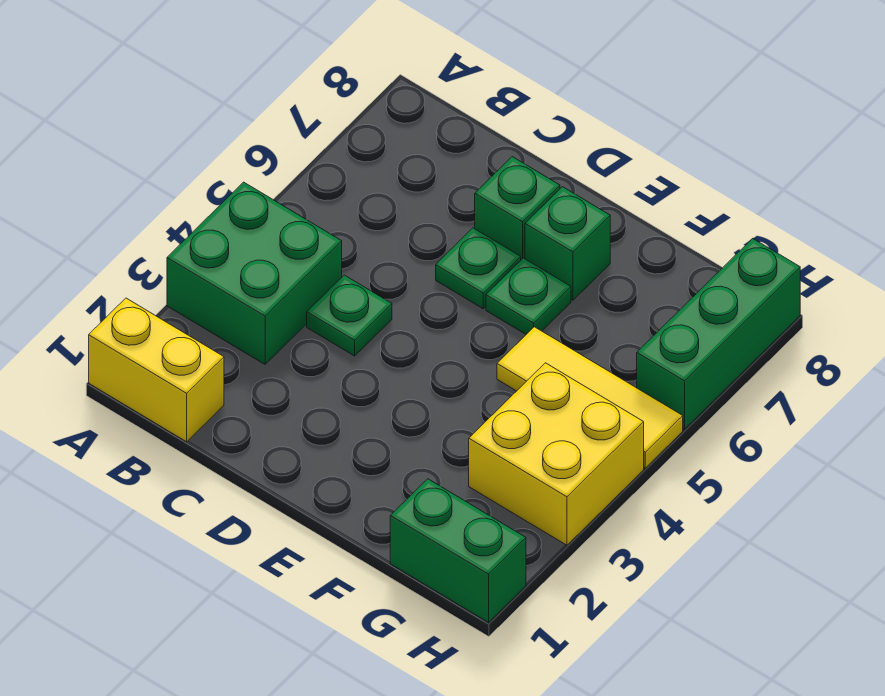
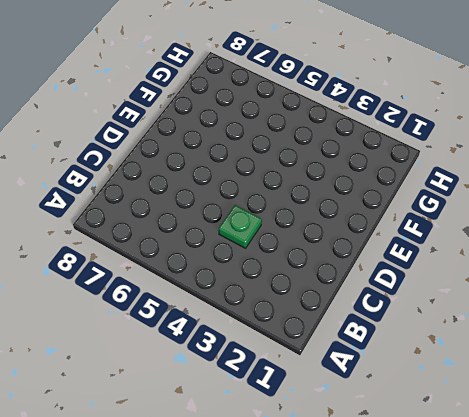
none -> yellow 1x2 brick [89,298,224,442]
none -> green 2x2 brick [167,182,342,364]

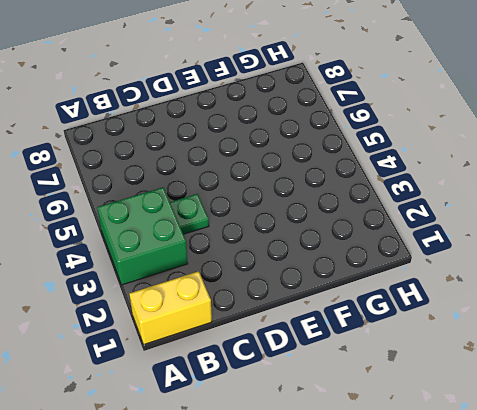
none -> green 1x1 plate [436,228,521,309]
none -> green 1x1 brick [475,157,560,260]

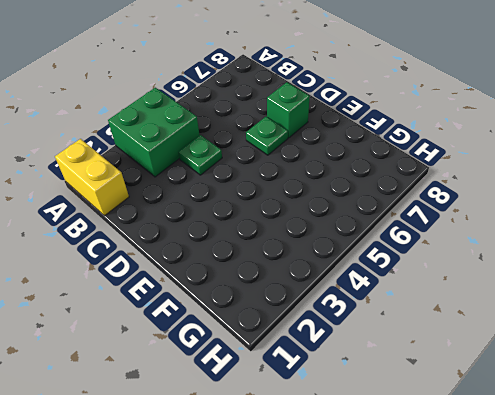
none -> green 1x1 plate [486,258,571,334]
none -> green 1x1 brick [525,187,610,300]

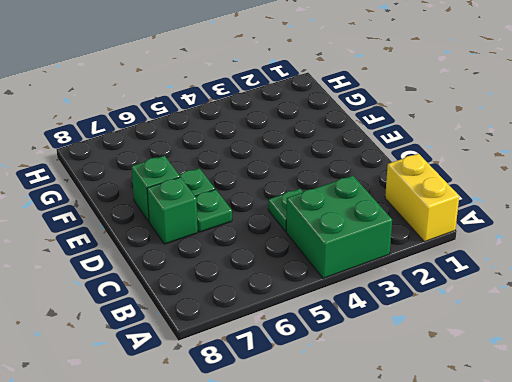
none -> yellow 1x3 tile [497,327,683,468]
none -> green 1x2 brick [390,479,526,623]

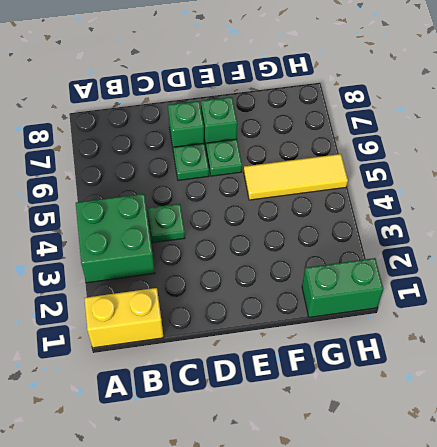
none -> yellow 2x2 brick [469,363,644,545]
none -> green 1x3 brick [637,238,800,429]

